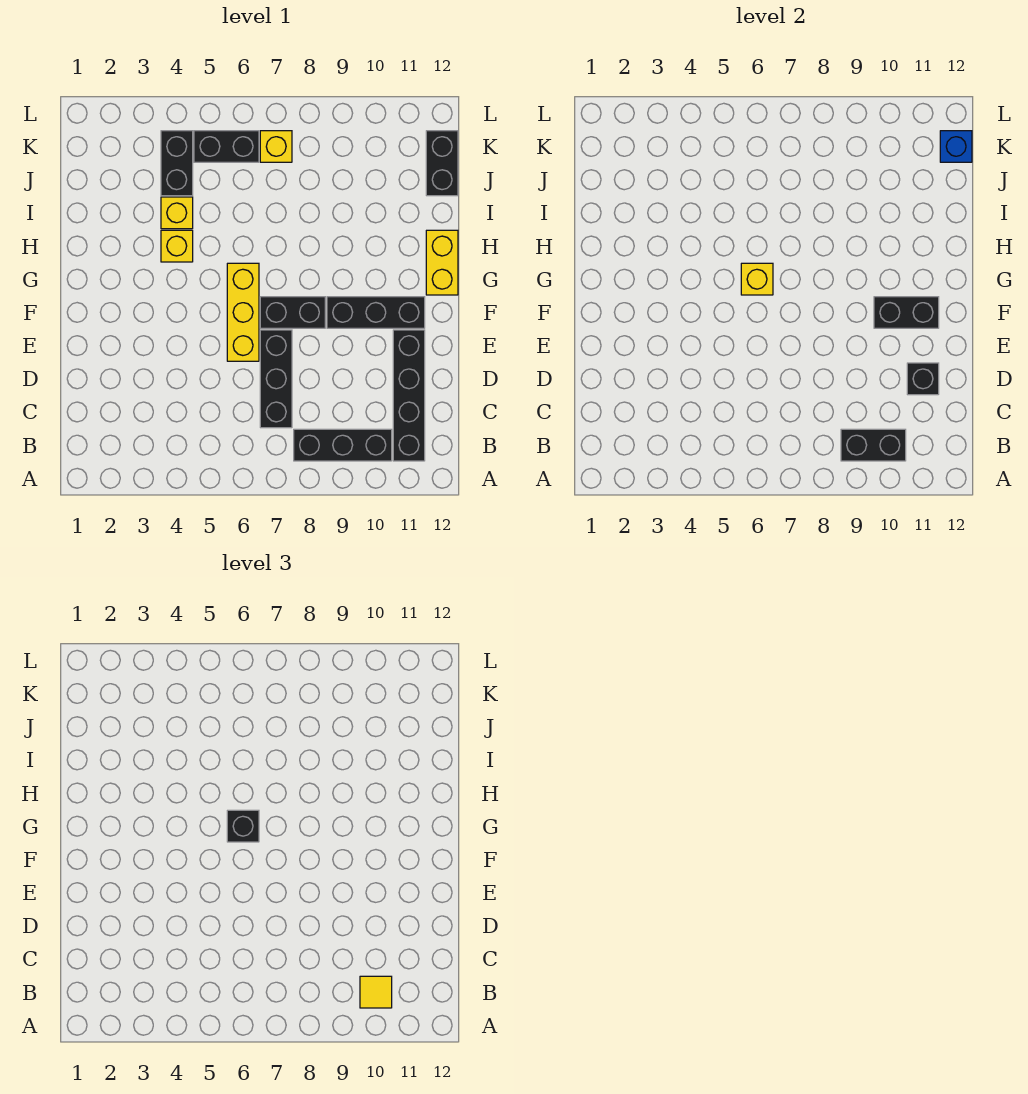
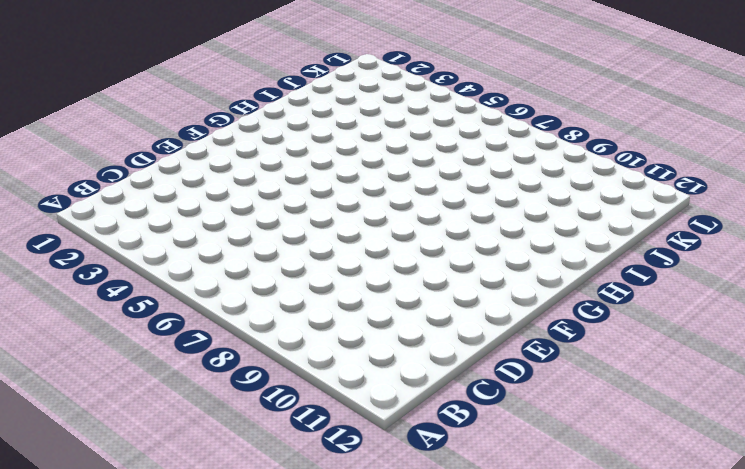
none -> black 1x3 brick [294,429,392,461]
none -> black 1x4 brick [393,330,425,461]
none -> black 1x3 brick [260,330,292,428]

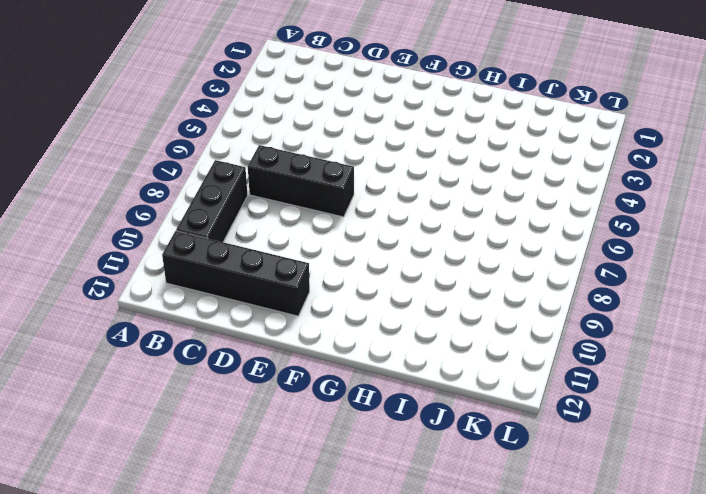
none -> yellow 1x3 brick [227,263,259,361]
none -> black 1x2 brick [260,297,325,328]
none -> black 1x3 brick [327,297,425,328]

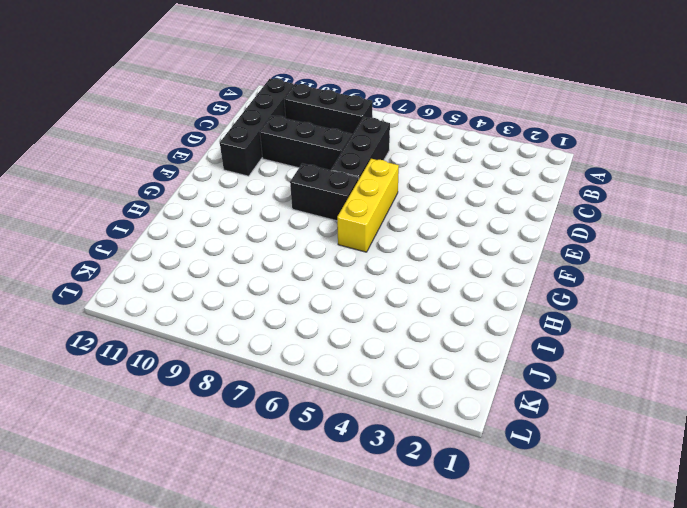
black 1x3 brick [260,116,352,170] -> black 1x3 brick moved to [327,297,425,328]
none -> yellow 1x2 brick [426,230,458,295]
none -> yellow 1x1 brick [161,230,193,262]
none -> yellow 1x1 brick [161,197,193,229]

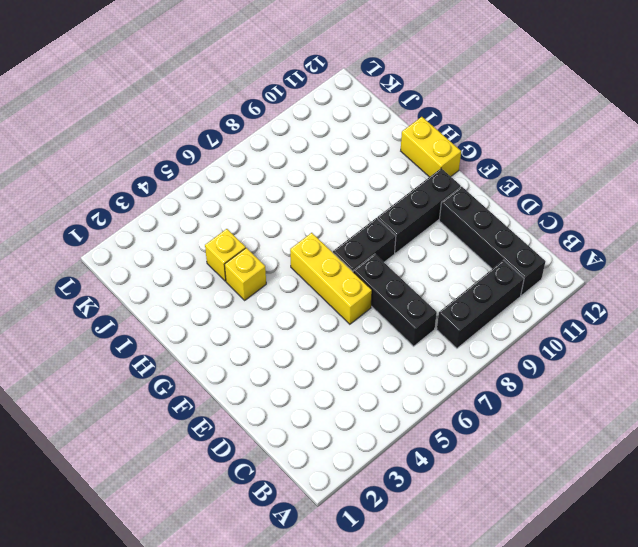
none -> black 1x2 brick [161,131,193,196]
none -> black 1x2 brick [426,131,458,196]
none -> black 1x2 brick [194,131,259,162]

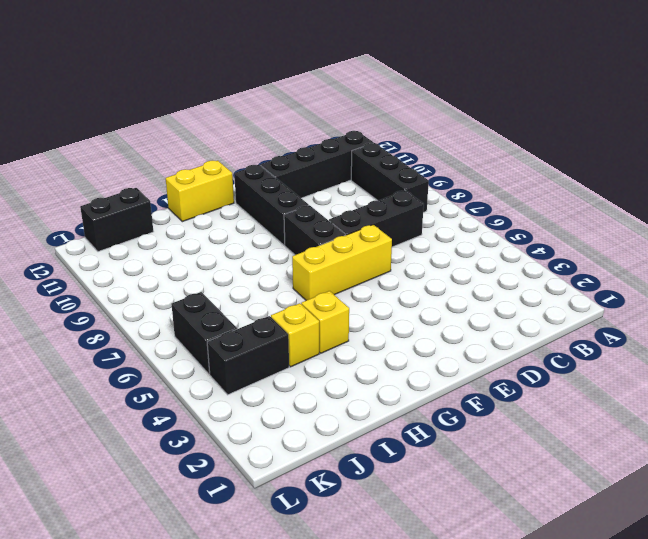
none -> yellow 1x1 brick [260,131,292,162]
none -> black 1x2 brick [841,429,906,461]
none -> black 1x1 brick [907,363,939,395]

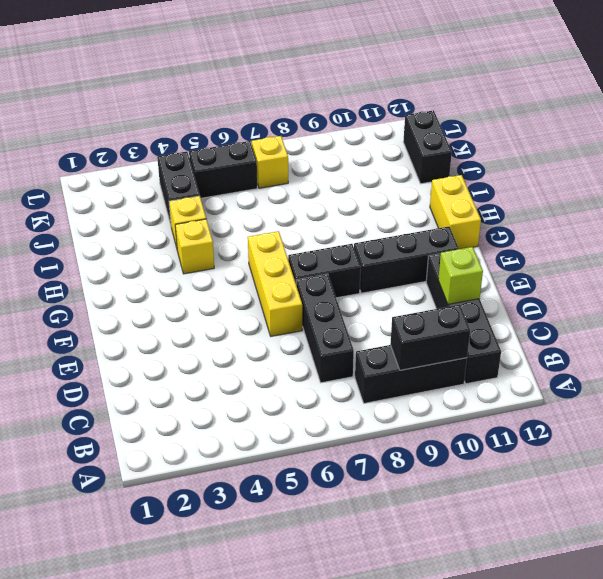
lime 1x1 brick [438,247,483,304] -> black 1x1 brick [907,363,939,395]
none -> black 1x2 brick [874,297,939,328]
none -> yellow 1x1 brick [741,263,773,295]
none -> blue 1x1 brick [940,131,972,162]

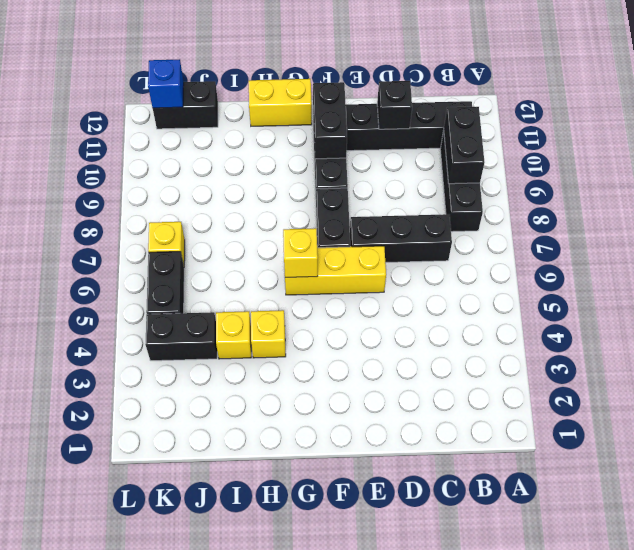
none -> yellow 1x1 tile [360,976,392,1008]
none -> black 1x1 brick [227,810,259,842]

